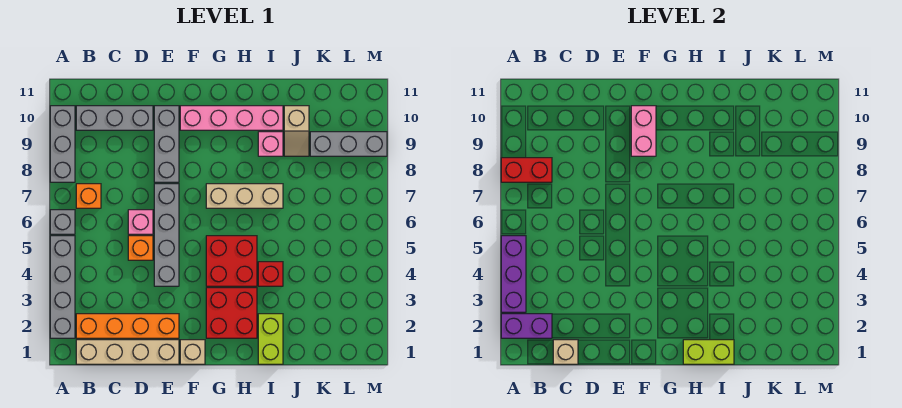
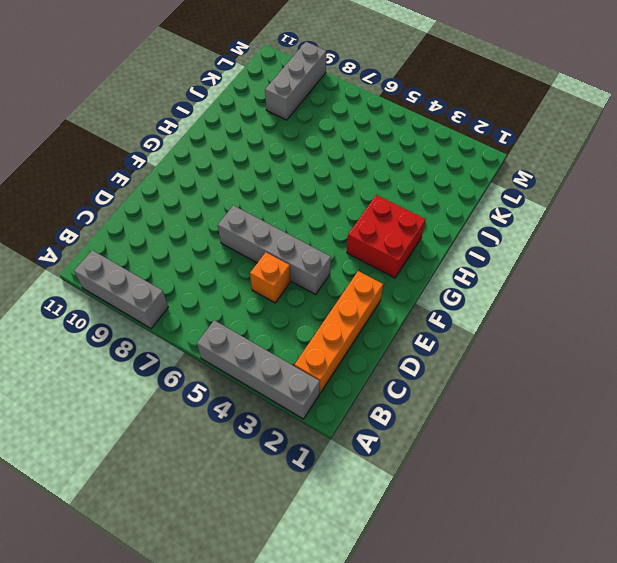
none -> grey 1x1 brick [50,210,75,234]
none -> tan 1x4 brick [76,340,179,364]
none -> orange 1x1 brick [76,184,101,208]

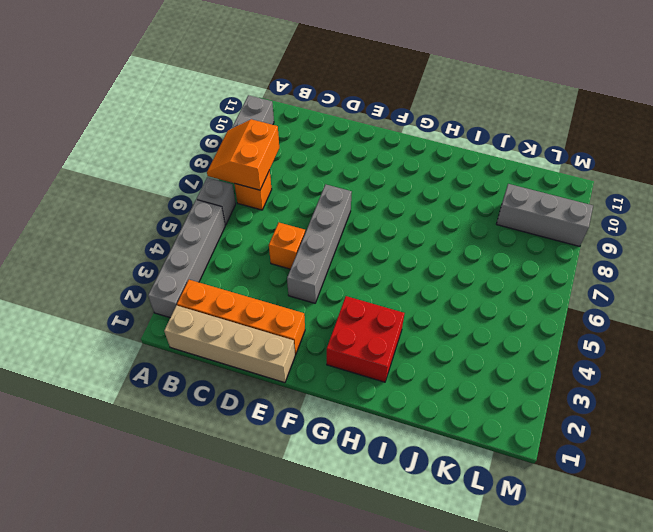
orange 2x2 slope [207,119,279,190] -> red 1x2 brick [501,158,552,182]
none -> grey 1x3 brick [76,106,153,130]
none -> pink 1x1 brick [128,210,153,234]
none -> grey 1x3 brick [154,106,179,182]

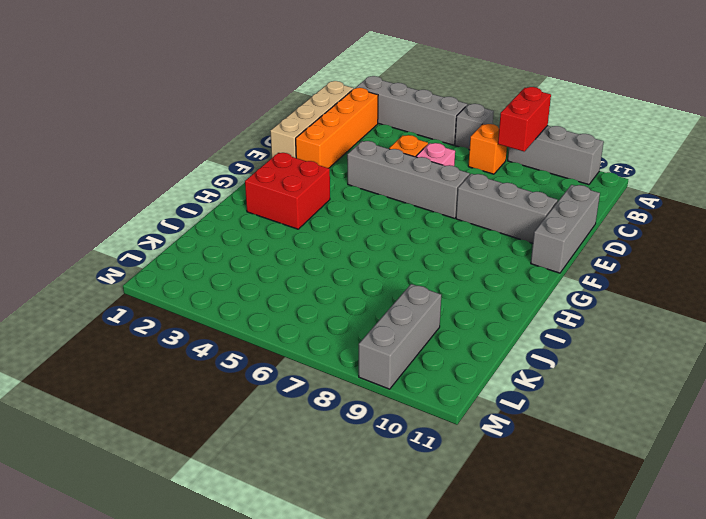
grey 1x3 brick [531,185,600,273] -> grey 1x3 brick moved to [76,106,153,130]
none -> tan 1x1 brick [180,340,205,364]
none -> pink 1x4 brick [180,106,283,130]
none -> red 2x2 brick [206,236,257,286]

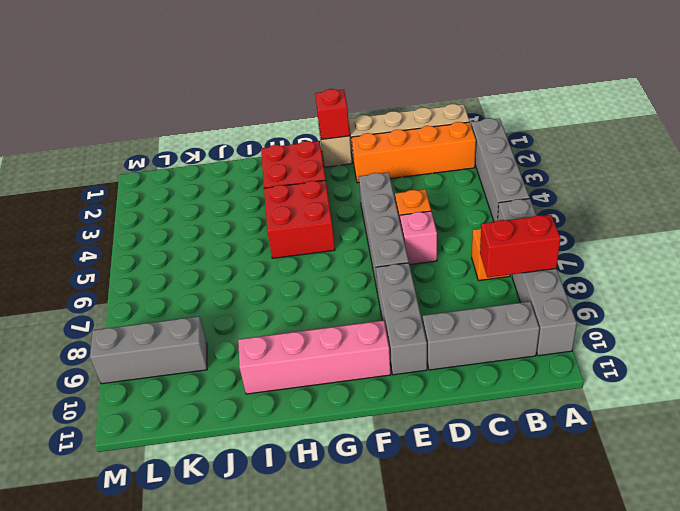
red 1x1 brick [315,89,350,140] -> red 1x1 brick moved to [258,262,283,286]
none -> tan 1x3 brick [206,184,283,208]
none -> lime 1x2 brick [258,314,283,364]
none -> pink 1x1 brick [258,132,283,156]

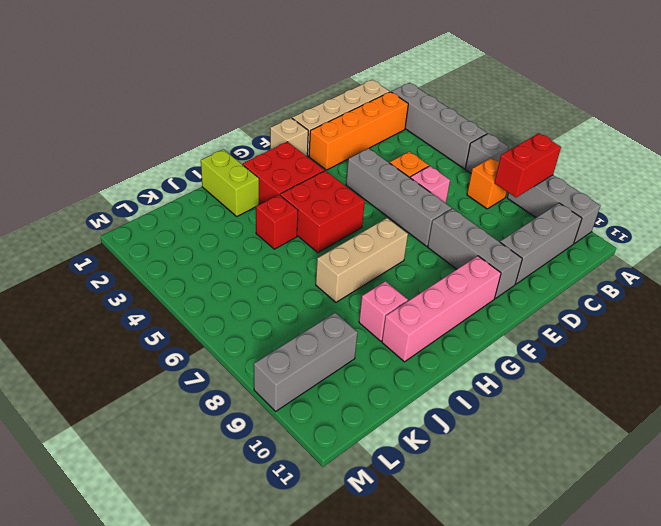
none -> tan 1x2 slope [284,106,309,156]
none -> purple 1x2 brick [501,314,552,338]
none -> purple 1x3 brick [501,236,526,312]

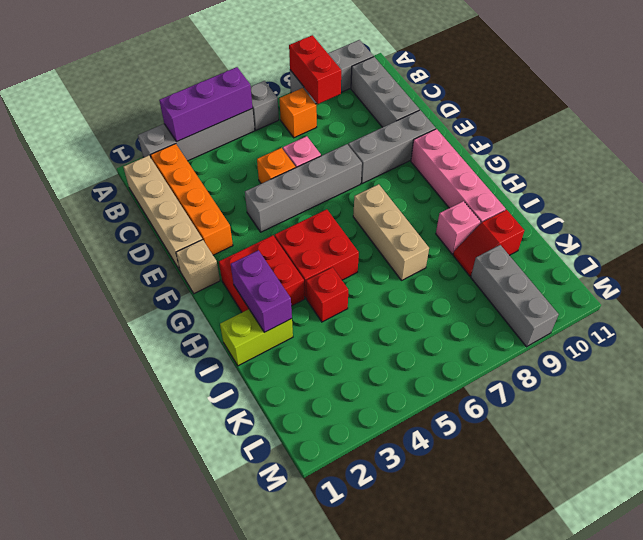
purple 1x2 brick [231,250,292,332] -> purple 1x2 brick moved to [501,314,552,338]
red 1x2 slope [453,210,524,276] -> tan 1x2 slope [284,106,309,156]
none -> tan 1x1 brick [553,340,578,364]
none -> pink 1x2 brick [631,106,656,156]
none -> lime 1x2 brick [683,340,734,364]

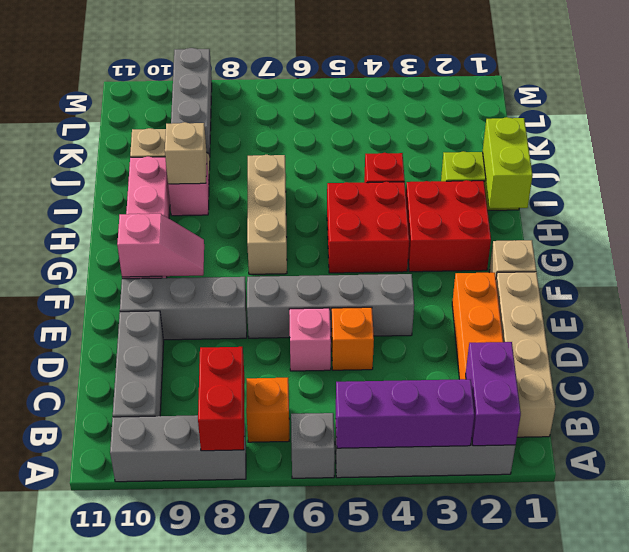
pink 1x2 slope [117,214,204,277] -> pink 1x2 brick [631,106,656,156]
tan 1x1 brick [165,122,207,184] -> tan 1x1 brick moved to [553,340,578,364]

